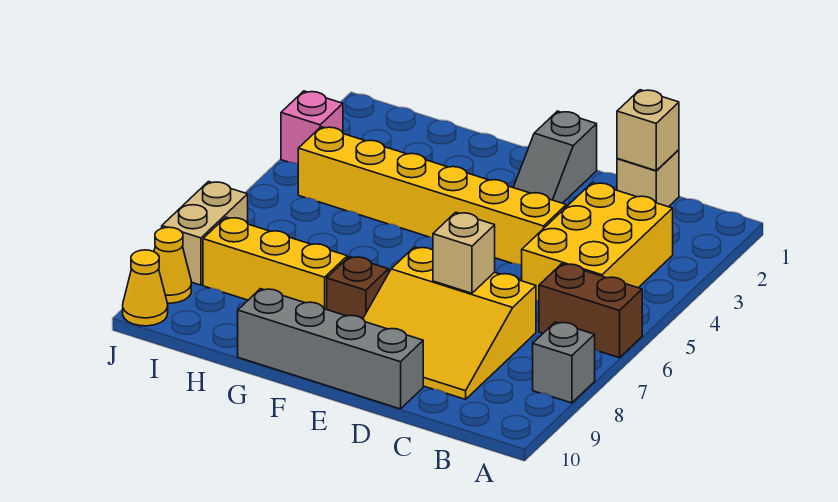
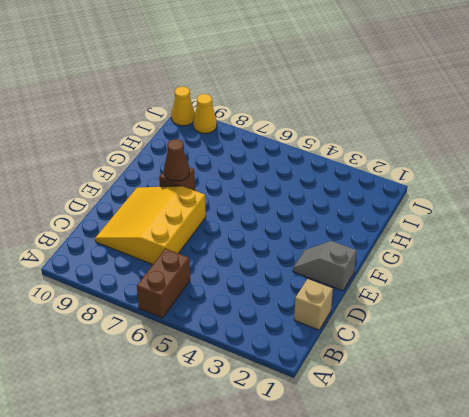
brown 1x1 cone [164,139,190,181] -> none
none -> grey 1x1 brick [532,322,595,403]
none -> yellow 2x3 brick [522,183,673,301]
none -> yellow 1x6 brick [298,127,566,266]

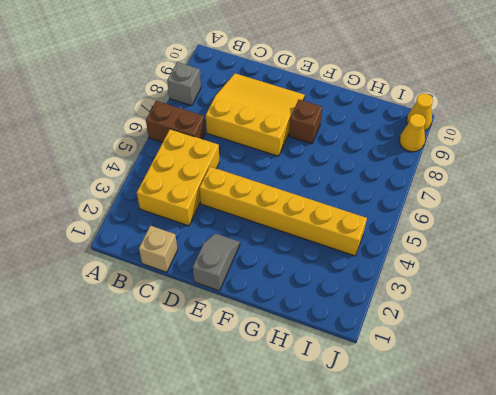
none -> grey 1x4 brick [237,289,423,409]
none -> yellow 1x3 brick [203,217,347,309]
none -> pink 1x1 brick [281,91,343,164]

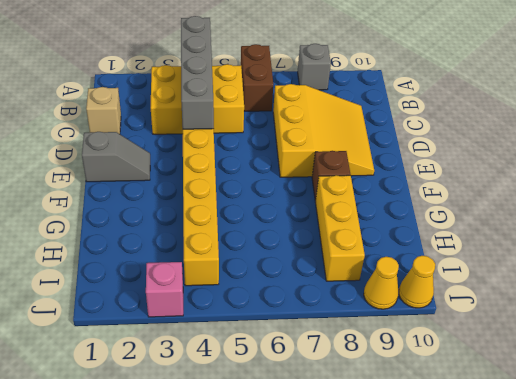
grey 1x4 brick [181,16,214,129] -> grey 1x4 brick moved to [237,289,423,409]
none -> tan 1x2 brick [162,182,248,285]
none -> tan 1x1 brick [617,90,679,171]
none -> tan 1x1 brick [433,212,495,293]

